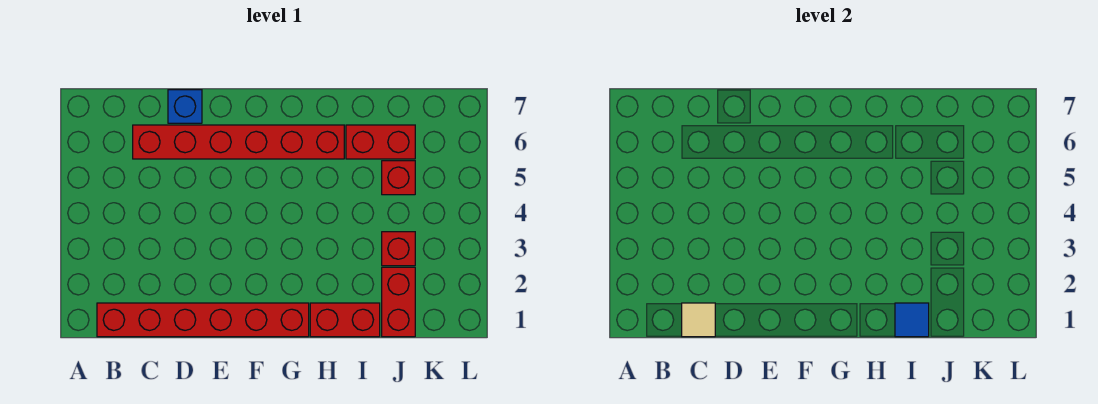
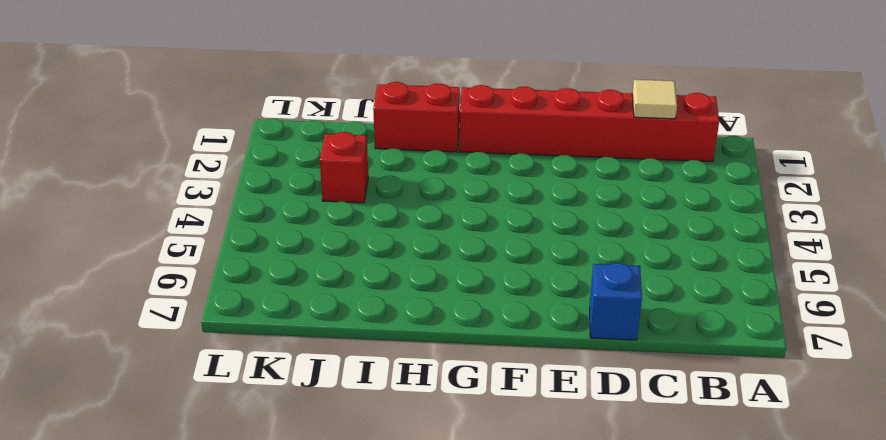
none -> red 1x6 brick [133,125,344,159]
none -> red 1x2 brick [346,125,415,159]

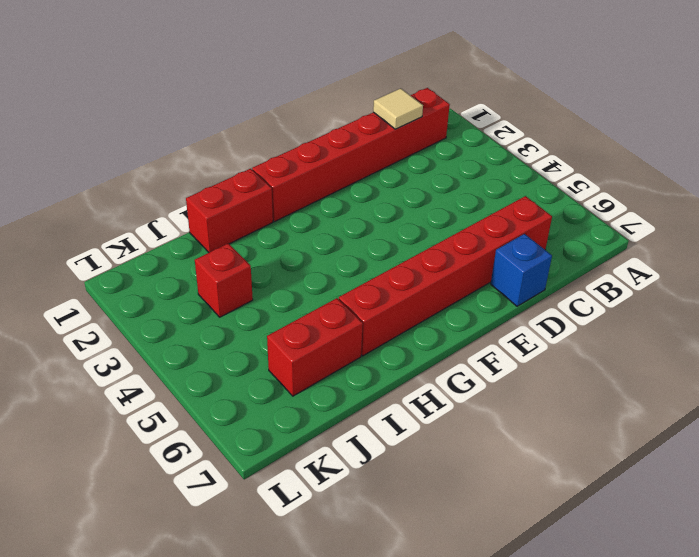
none -> red 1x2 brick [382,267,415,337]
none -> red 1x1 brick [382,161,415,195]

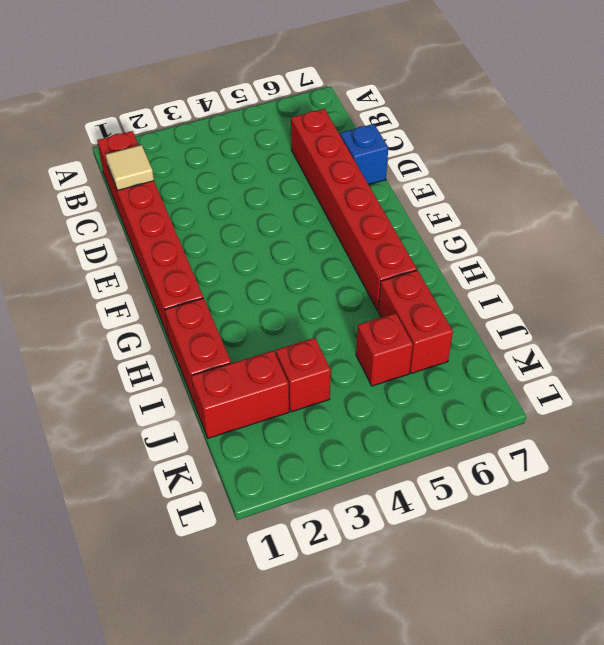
none -> blue 1x1 tile [895,303,929,337]

